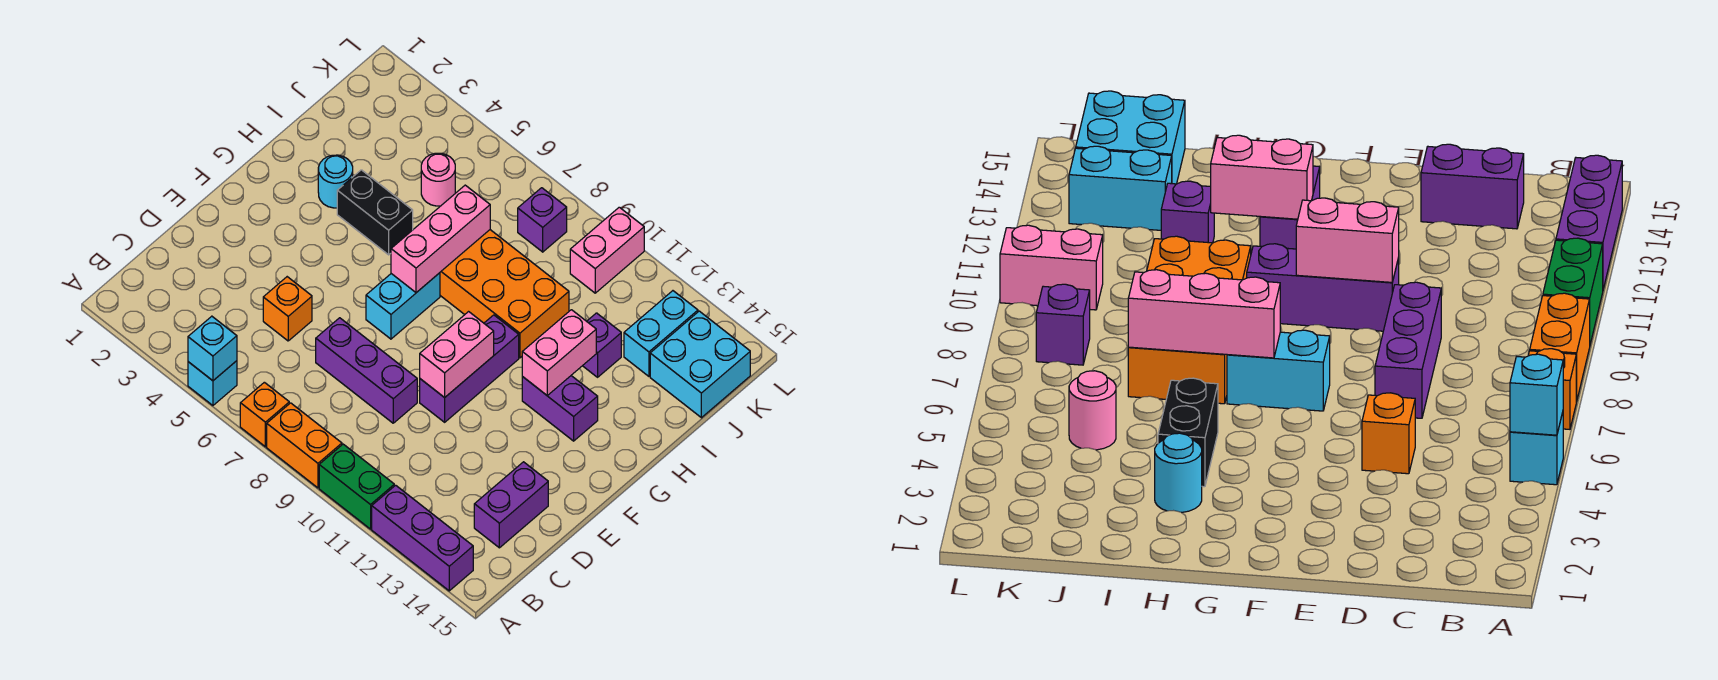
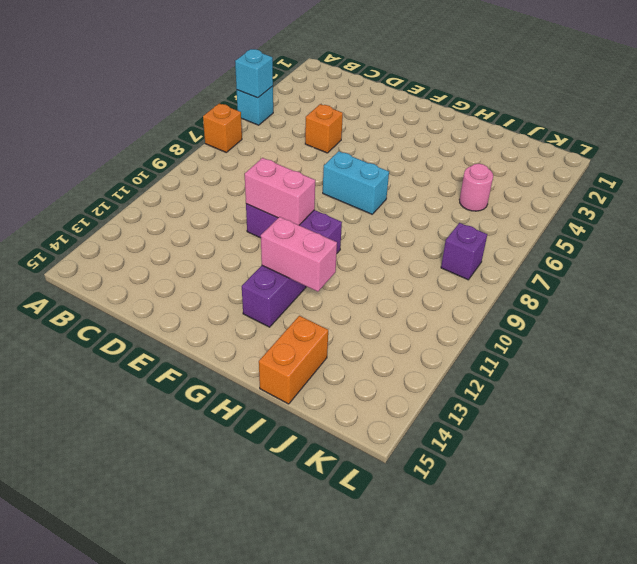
orange 1x2 brick [259,316,328,404] -> orange 1x2 brick moved to [267,403,342,488]
none -> green 1x2 brick [319,444,394,529]
none -> purple 1x3 brick [372,485,473,591]
none -> purple 1x2 brick [474,462,548,548]

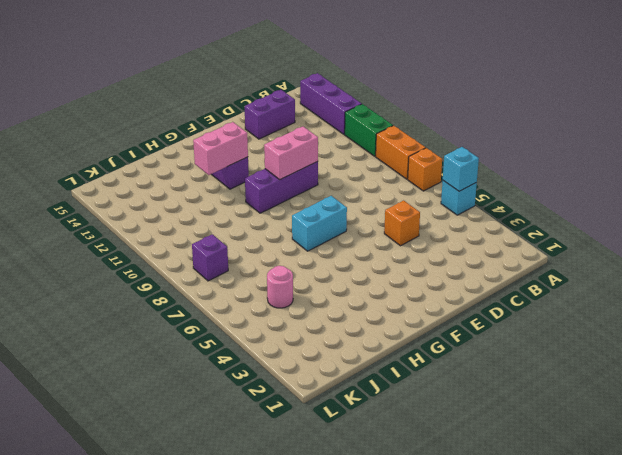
none -> purple 1x3 brick [316,318,417,423]
none -> cyan 1x1 round brick [318,155,353,208]
none -> black 1x2 brick [337,170,413,255]

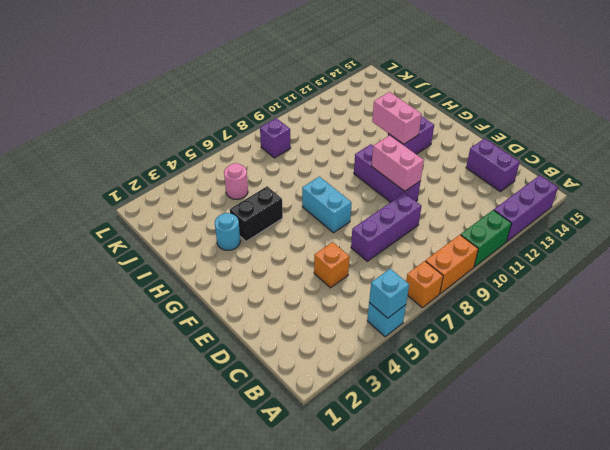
none -> orange 2x4 brick [440,230,569,358]
none -> purple 1x1 brick [583,313,621,377]
none -> cyan 1x2 brick [624,291,698,376]

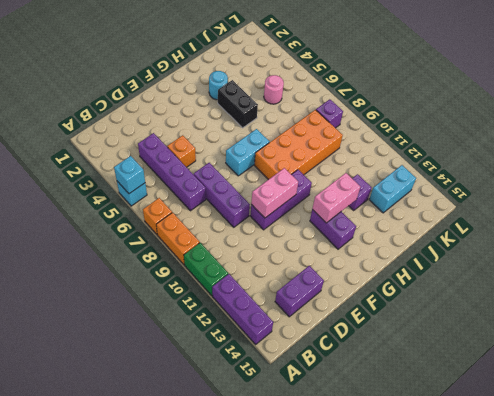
purple 1x4 brick [138,133,206,211] -> none
orange 2x4 brick [254,110,343,180] -> orange 2x4 brick turned to [440,230,569,358]
none -> cyan 2x2 brick [650,311,750,418]
none -> pink 1x2 brick [570,207,644,293]
none -> pink 1x3 brick [391,185,490,293]

